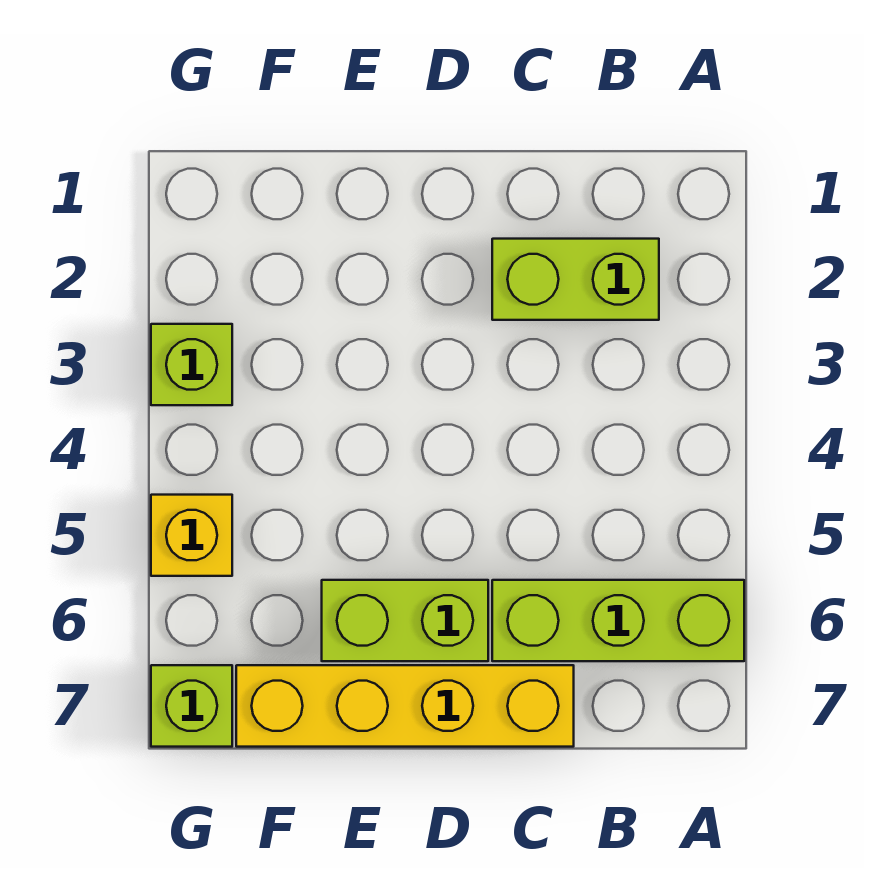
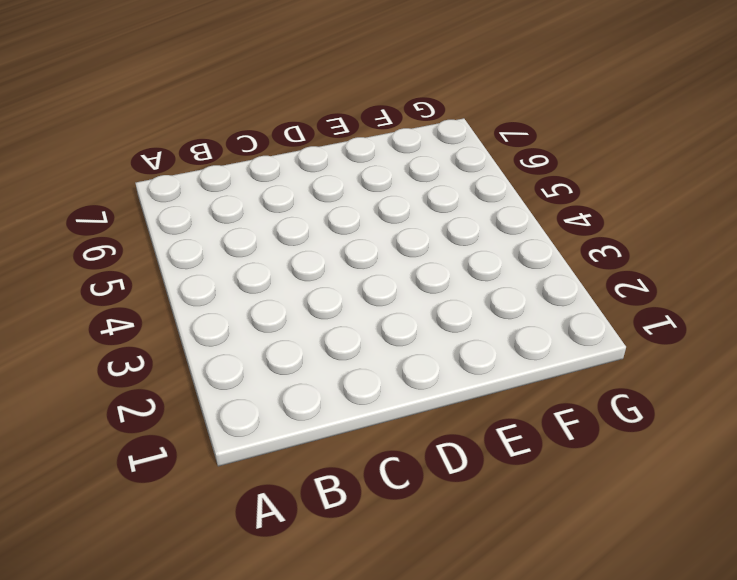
none -> lime 1x3 brick [492,580,744,661]
none -> lime 1x2 brick [492,239,659,320]

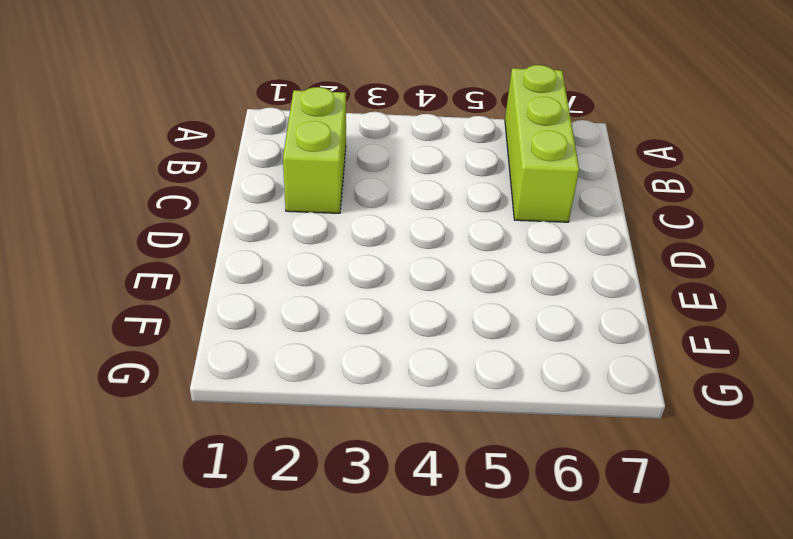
none -> yellow 1x4 brick [236,665,574,747]
none -> lime 1x2 brick [322,580,488,661]

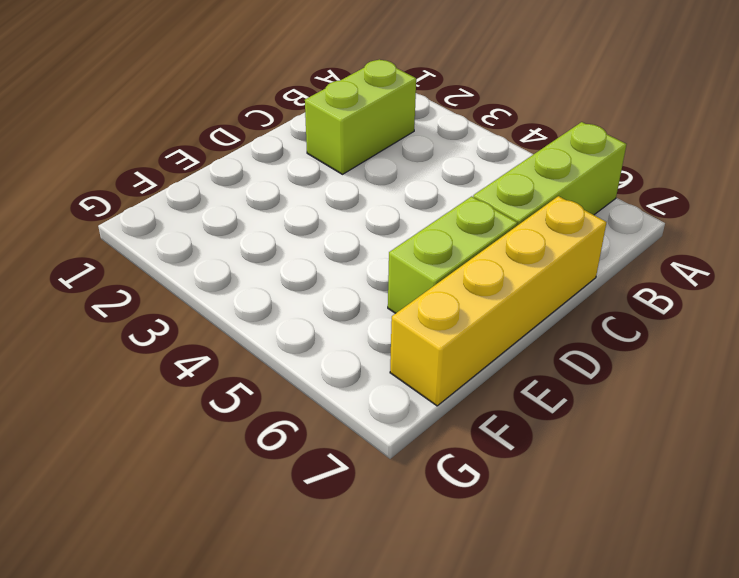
none -> lime 1x1 brick [151,324,232,405]
none -> yellow 1x1 brick [151,495,232,576]

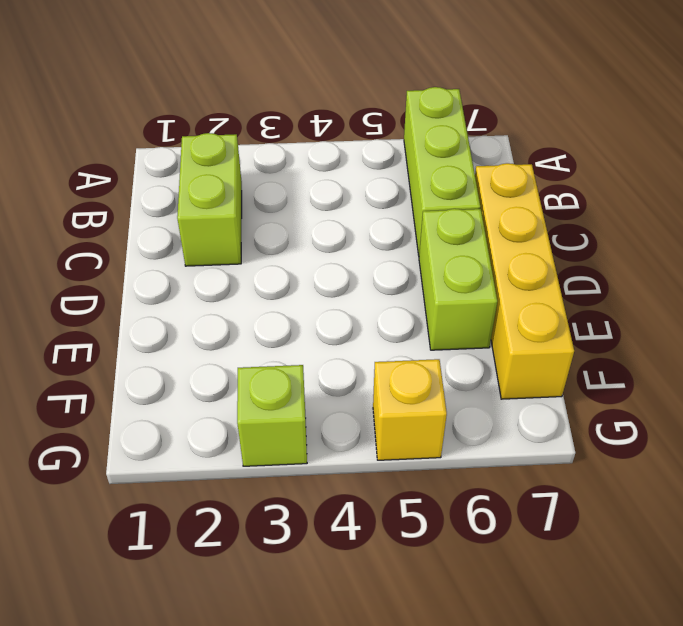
none -> lime 1x1 brick [151,665,232,747]

